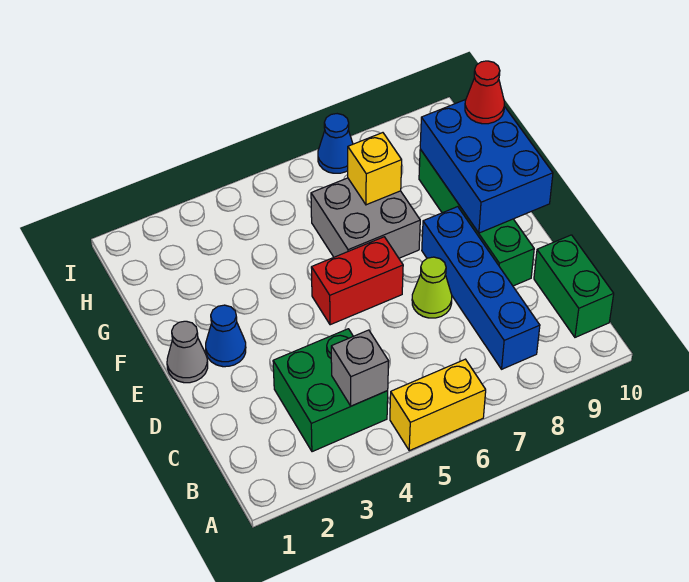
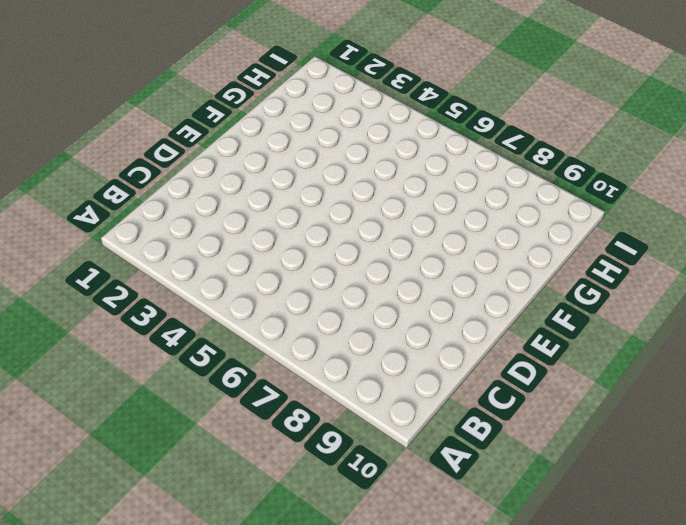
none -> yellow 1x2 brick [390,359,486,451]
none -> green 2x2 brick [273,329,388,452]
none -> blue 1x4 brick [422,207,540,369]

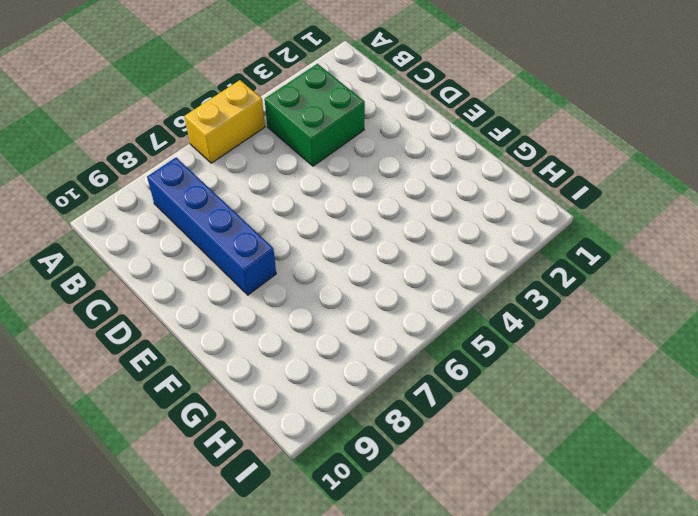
none -> green 1x2 brick [534,235,614,337]
none -> lime 1x1 cone [412,257,452,318]
none -> green 1x4 brick [419,149,534,286]

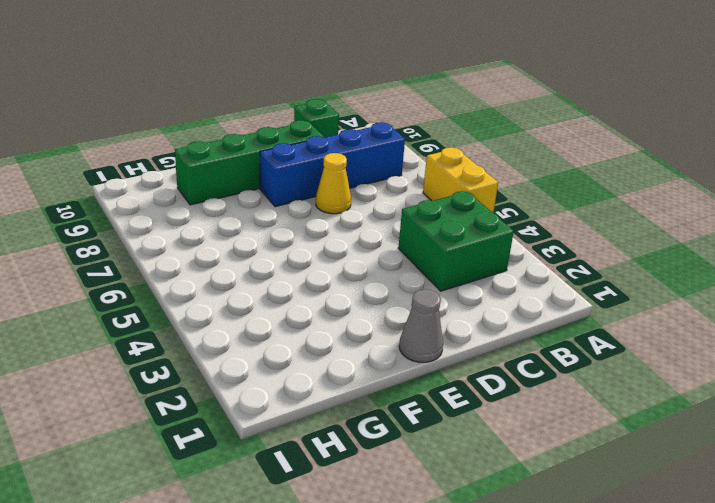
green 1x1 brick [294,99,339,137] -> green 1x2 brick [534,235,614,337]
yellow 1x1 cone [316,153,351,214] -> lime 1x1 cone [412,257,452,318]
none -> blue 1x1 cone [206,305,246,367]
none -> red 1x2 brick [311,237,403,325]
none -> grey 2x2 brick [311,178,420,258]

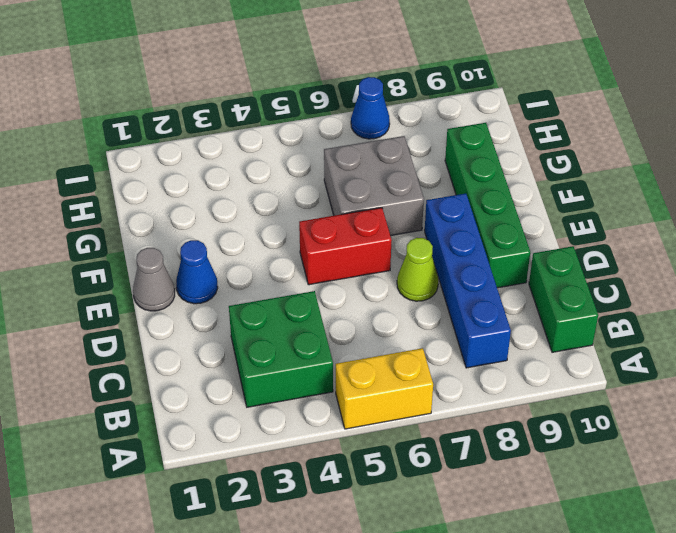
none -> grey 1x1 brick [331,330,389,406]
none -> blue 2x3 brick [420,100,553,233]
none -> yellow 1x1 brick [348,133,402,205]

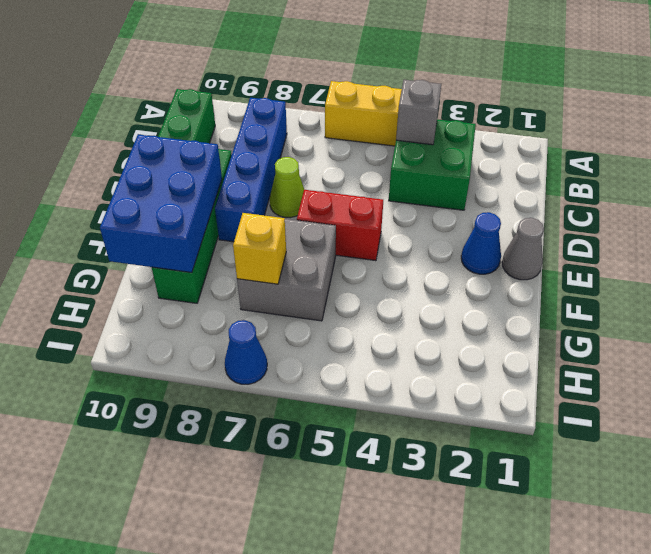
none -> red 1x1 cone [465,61,504,124]

